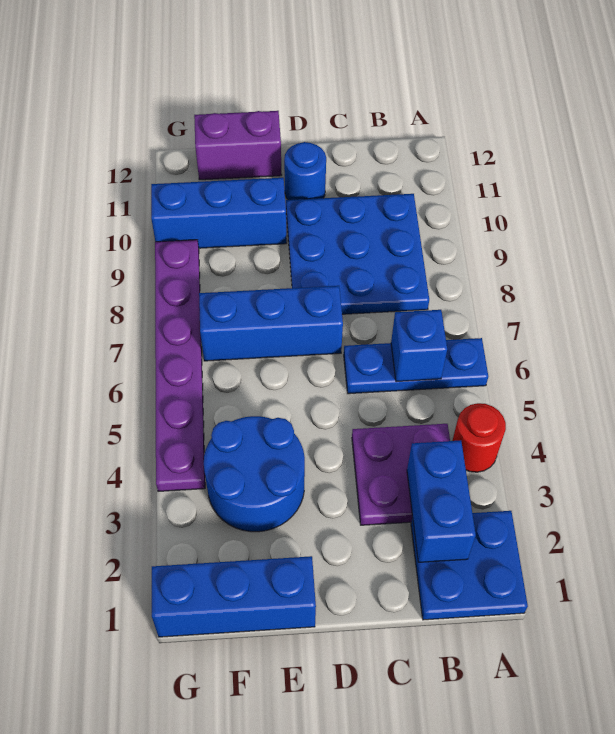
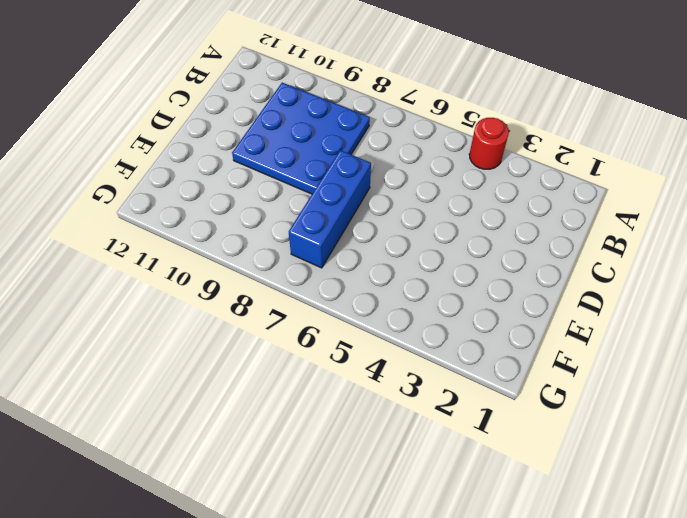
none -> blue 2x2 plate [411,511,528,620]
none -> blue 1x3 plate [344,338,488,394]
none -> purple 2x2 plate [352,424,450,525]

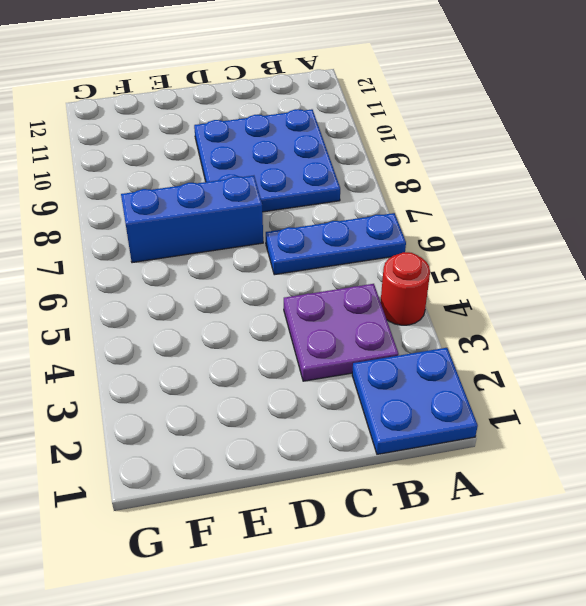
none -> blue 1x1 round brick [284,142,326,200]
none -> blue 1x3 brick [152,556,316,637]
none -> blue 2x2 round brick [204,416,305,532]

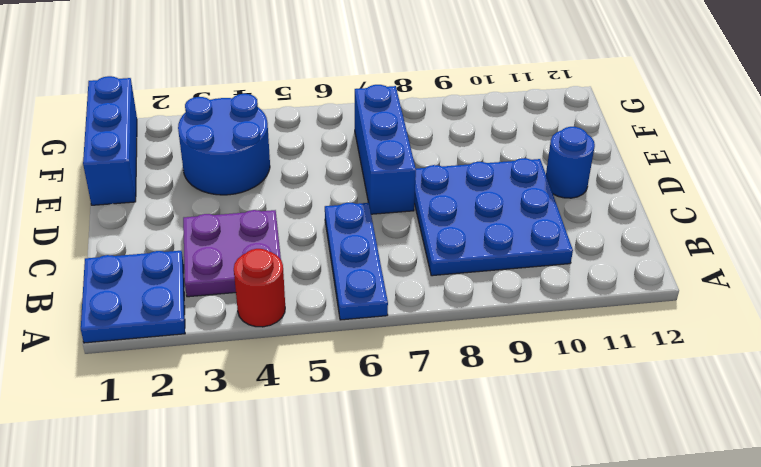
none -> blue 1x3 brick [151,178,287,248]
none -> purple 1x2 brick [194,111,282,180]
none -> purple 1x6 plate [155,240,205,491]

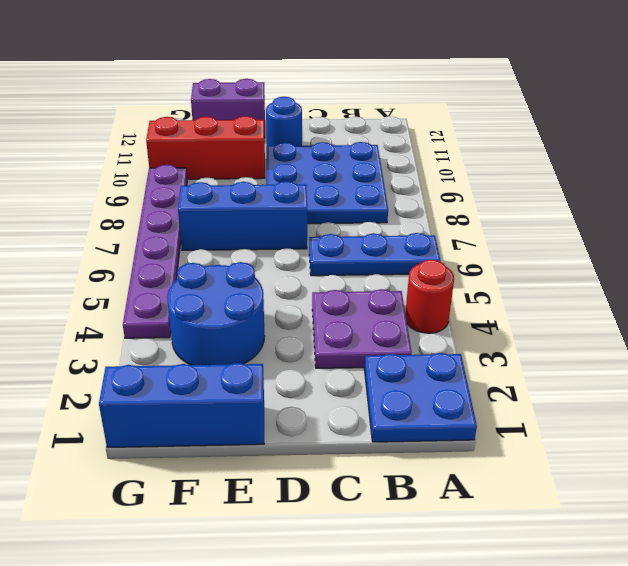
red 1x3 brick [146,116,265,179] -> blue 1x3 brick [151,178,287,248]
none -> blue 1x2 brick [407,440,476,562]
none -> blue 1x1 brick [391,310,447,382]

